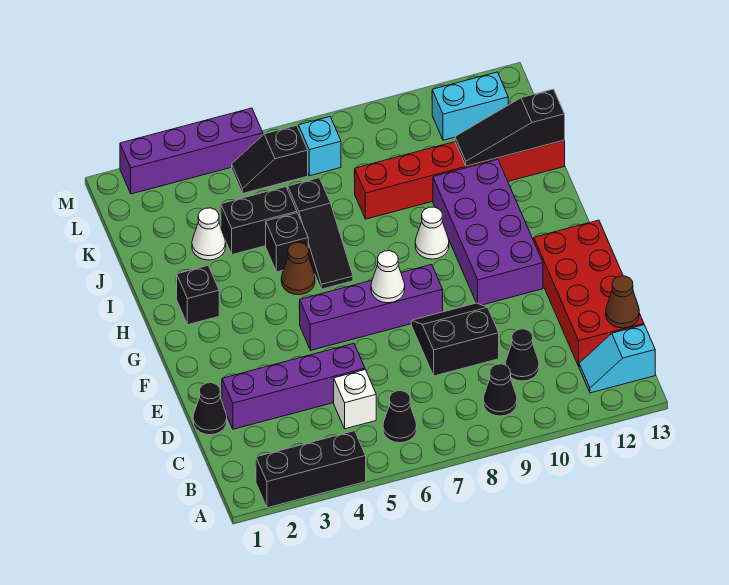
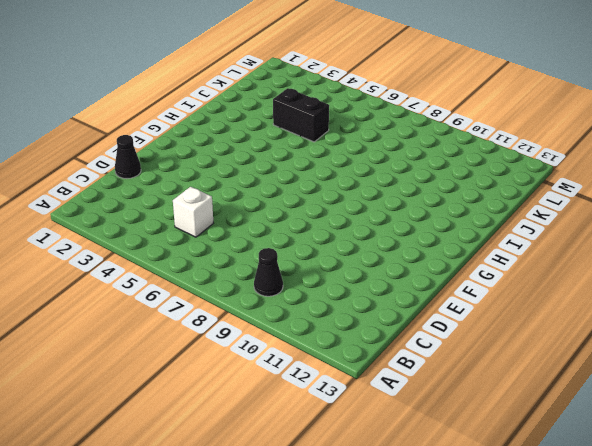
none -> black 1x3 brick [256,431,366,508]
none -> black 1x1 cone [383,391,417,443]
none -> cyan 1x2 slope [579,325,655,393]

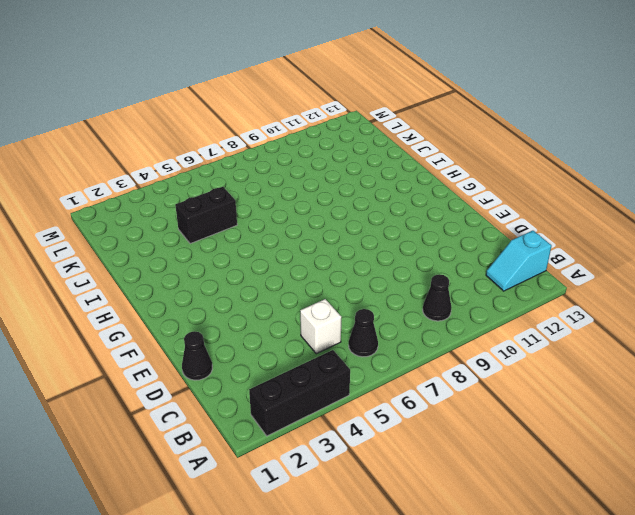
none -> black 1x1 cone [505,329,539,381]
none -> red 2x4 brick [534,220,644,366]
none -> purple 1x4 brick [222,344,365,429]

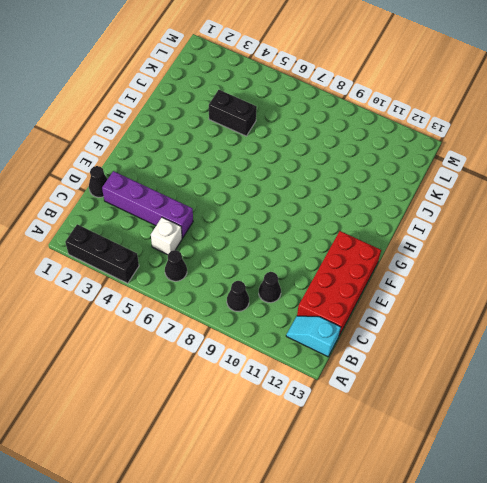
none -> black 2x2 slope [411,303,499,376]
none -> purple 1x4 brick [299,265,443,350]
none -> purple 2x4 brick [433,160,543,305]

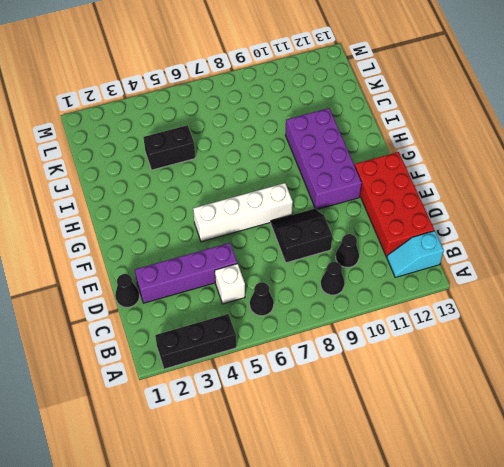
white 1x4 brick [193,183,293,242] -> purple 1x4 brick [299,265,443,350]
none -> black 1x1 brick [176,266,219,325]
none -> brown 1x1 cone [281,243,315,295]
none -> black 1x3 slope [288,178,353,289]

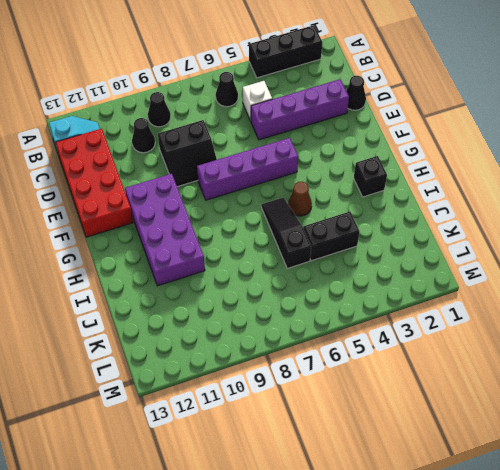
none -> white 1x1 cone [415,207,449,259]
none -> black 1x1 brick [266,213,308,272]
none -> white 1x1 cone [192,208,226,260]

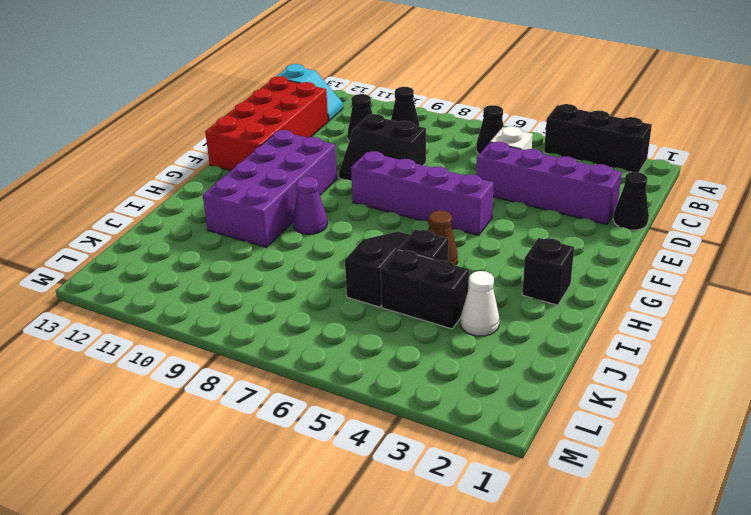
purple 1x1 cone [293,177,327,234] -> white 1x1 cone [415,207,449,259]
none -> red 1x6 brick [355,140,565,219]
none -> black 1x2 slope [232,125,308,193]
none -> cyan 1x1 brick [298,117,341,176]

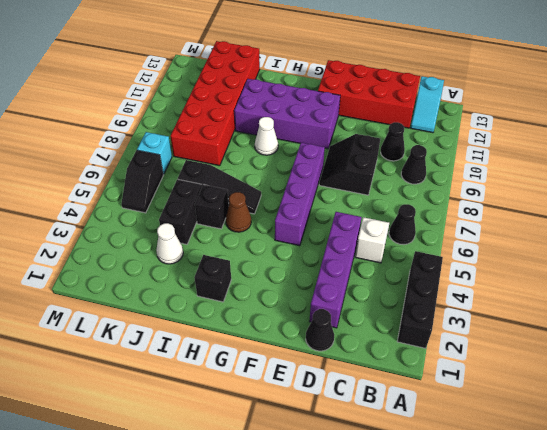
red 2x6 brick [170,41,260,166] -> red 1x6 brick [355,140,565,219]
none -> cyan 1x2 brick [432,72,508,140]
none -> purple 1x4 brick [120,108,263,194]
none -> brown 1x1 cone [606,276,639,328]

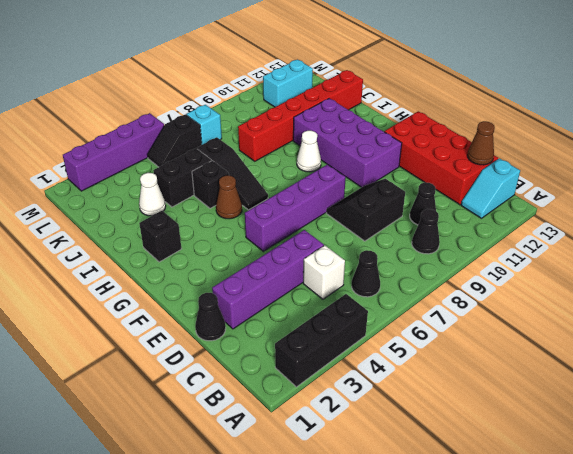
none -> white 1x1 cone [371,251,405,303]
none -> black 1x3 slope [455,89,565,166]

